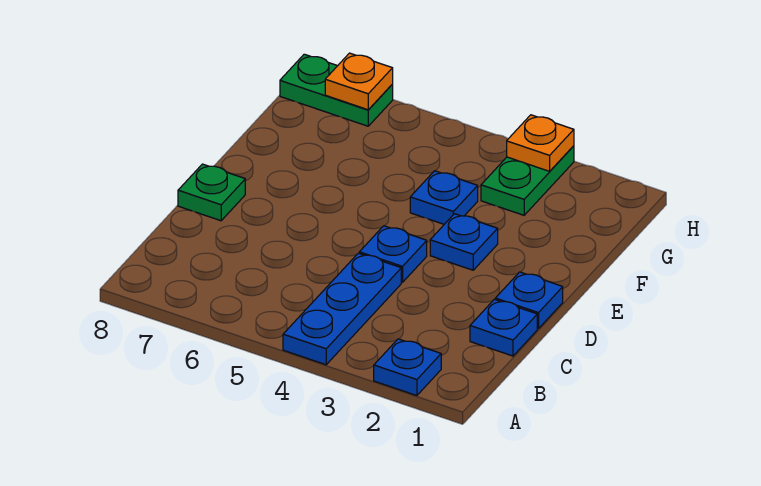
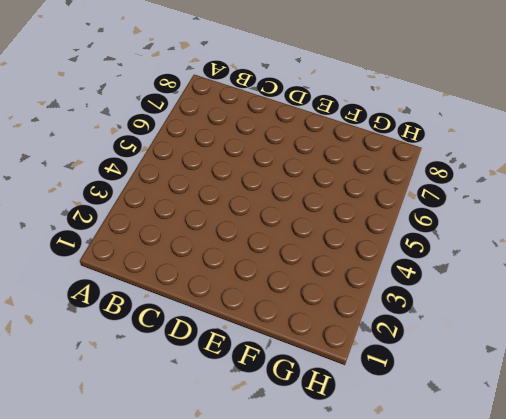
none -> blue 1x1 plate [374,339,441,396]
none -> blue 1x3 plate [283,253,401,365]
none -> blue 1x1 plate [470,299,537,356]

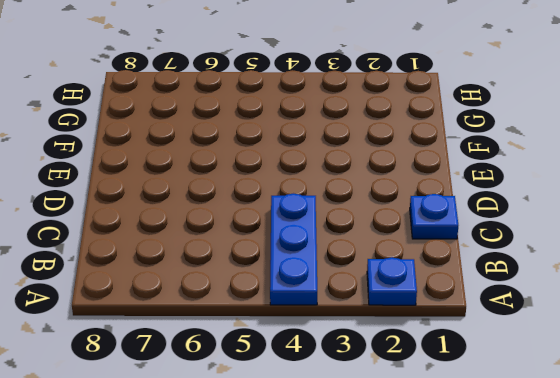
none -> blue 1x1 plate [495,272,563,329]
none -> blue 1x1 plate [359,226,427,282]
none -> green 1x1 plate [178,164,245,221]

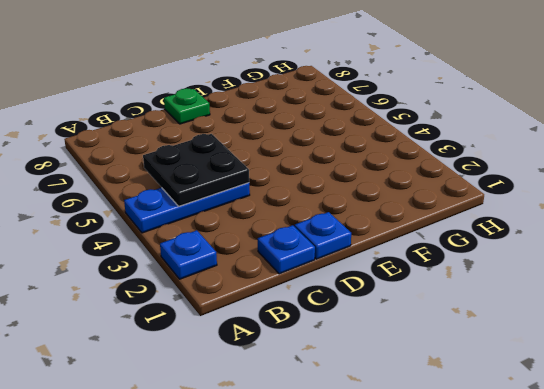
black 2x2 plate [143,134,249,206] -> none
none -> blue 1x1 plate [359,226,427,282]
none -> blue 1x1 plate [430,214,498,270]
none -> blue 1x1 plate [410,171,478,224]

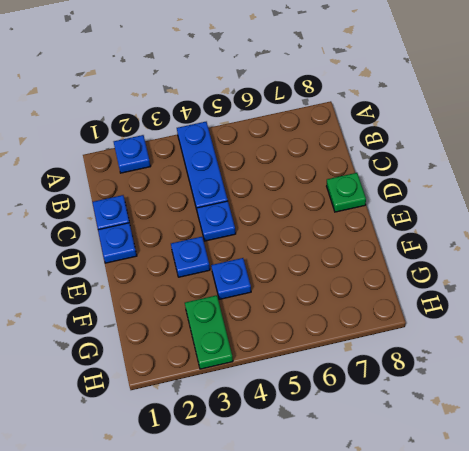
none -> green 1x2 plate [280,54,393,126]
none -> orange 1x1 plate [507,115,574,171]
none -> orange 1x1 plate [325,53,393,110]

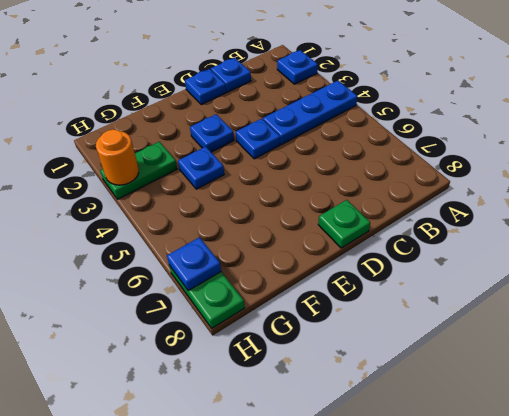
orange 1x1 round brick [96,129,139,185] -> orange 1x1 plate [507,115,574,171]
blue 1x1 plate [167,237,221,291] -> orange 1x1 plate [325,53,393,110]

